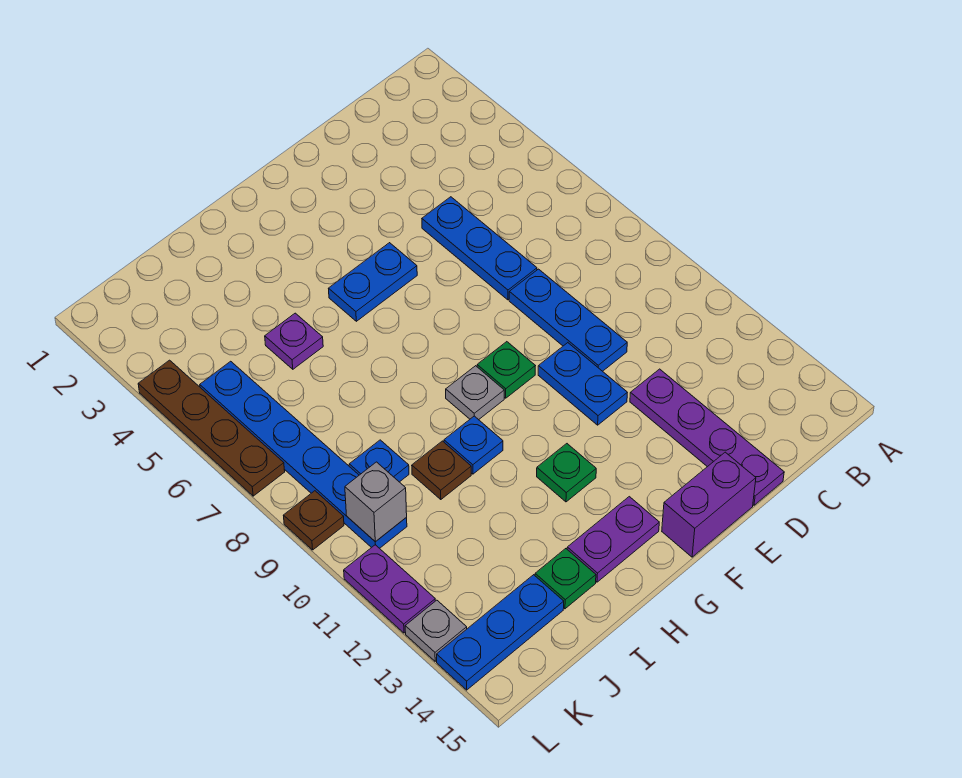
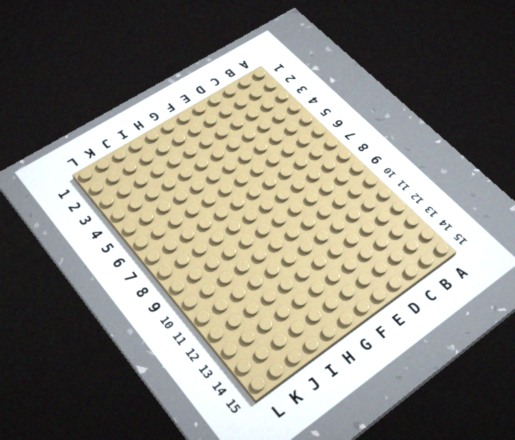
none -> blue 1x3 plate [422,197,537,300]
none -> blue 1x3 plate [509,269,627,371]
none -> purple 1x4 plate [630,369,784,505]

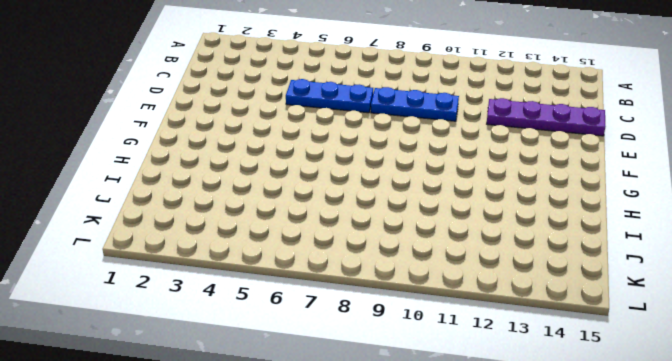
none -> blue 1x2 plate [538,343,627,425]
none -> purple 1x2 brick [662,452,756,557]
none -> blue 1x2 plate [329,243,417,321]

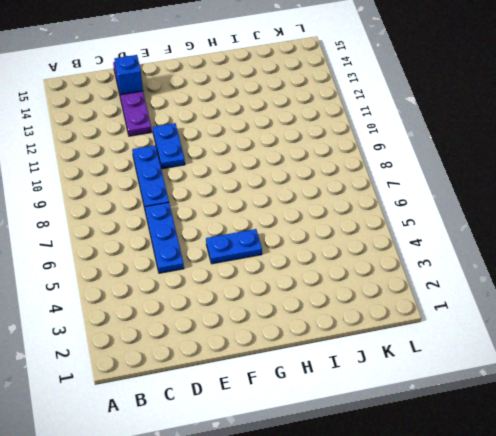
blue 1x1 brick [114,55,143,95] -> none
none -> purple 1x2 brick [662,452,756,557]
none -> green 1x1 plate [477,342,535,398]
none -> grey 1x1 plate [446,366,504,420]

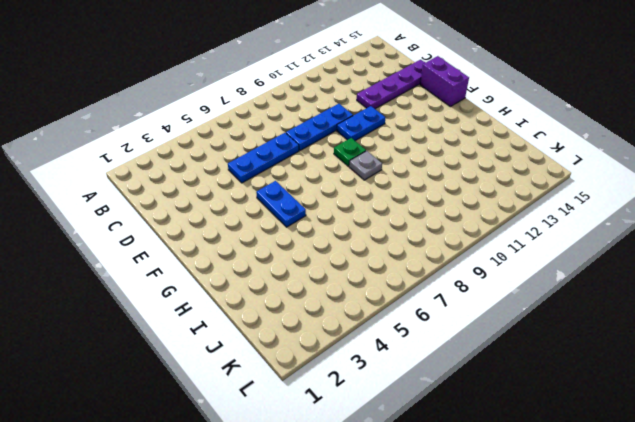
none -> green 1x1 plate [537,444,596,502]
none -> purple 1x2 plate [567,497,659,582]
none -> blue 1x1 plate [444,416,503,474]

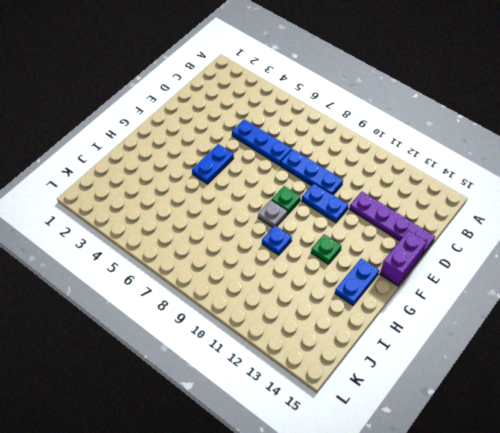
blue 1x2 plate [335,258,379,305] -> purple 1x2 plate [567,497,659,582]
none -> purple 1x1 plate [265,313,323,369]
none -> brown 1x1 plate [412,441,471,500]
none -> green 1x1 plate [535,549,596,609]

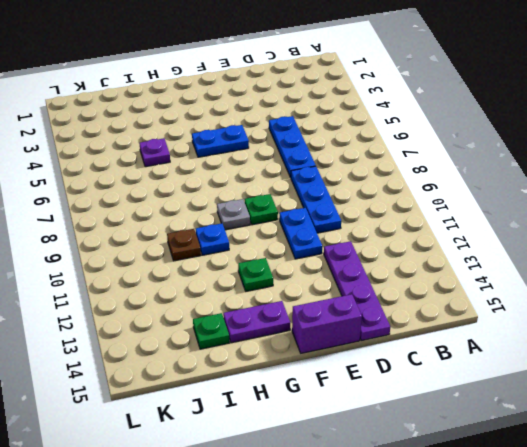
none -> blue 1x1 plate [349,440,409,482]
none -> blue 1x3 plate [437,575,564,690]
none -> blue 1x6 plate [200,361,407,548]

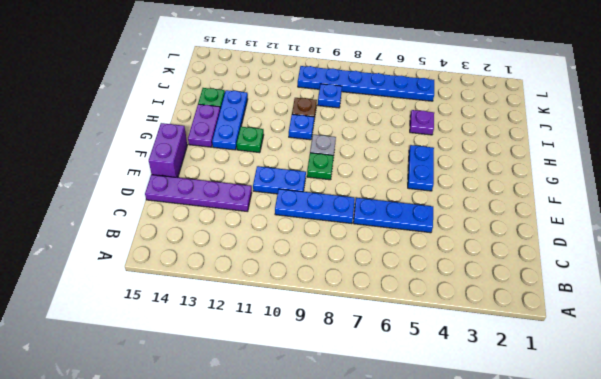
blue 1x3 plate [212,90,248,150] -> blue 1x3 plate moved to [437,575,564,690]
none -> brown 1x4 plate [138,360,285,496]
none -> brown 1x1 plate [283,491,344,550]
none -> purple 1x2 plate [344,545,435,633]

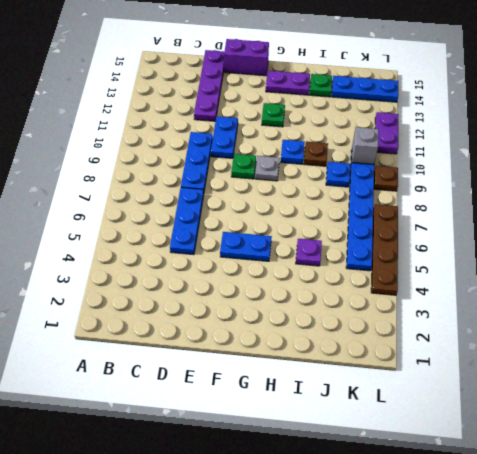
none -> grey 1x1 plate [405,600,467,661]

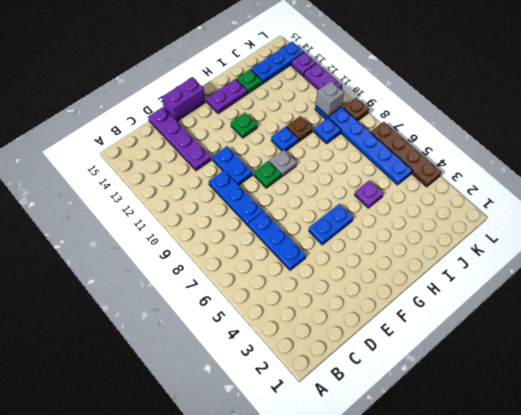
purple 1x1 plate [291,52,316,76] -> grey 1x1 plate [405,600,467,661]

